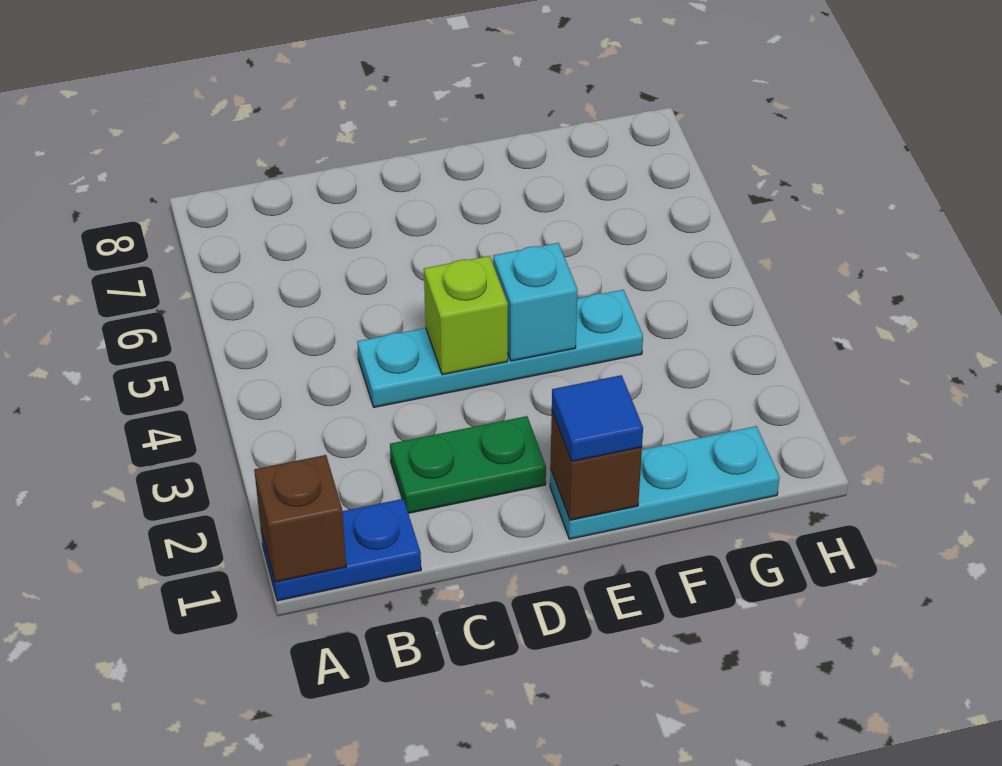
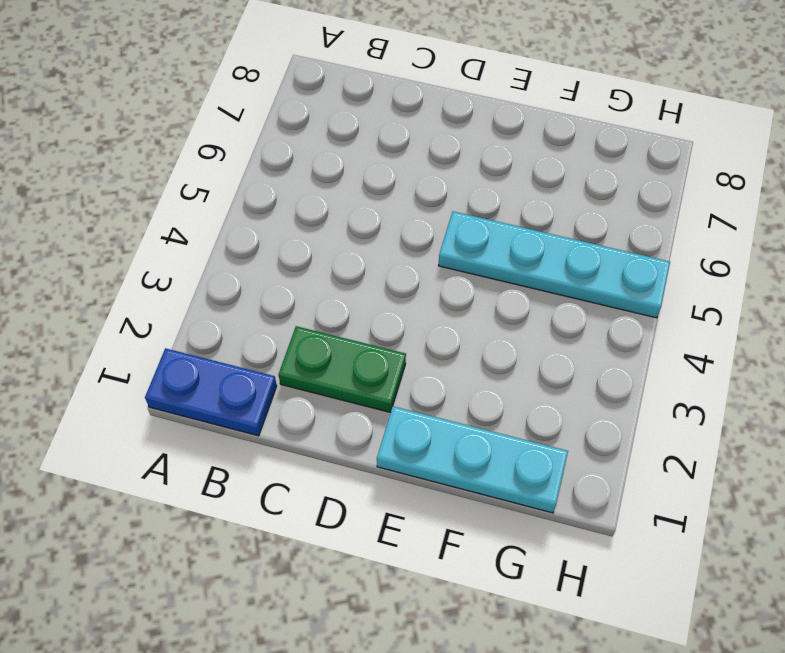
cyan 1x4 plate [439,211,670,318] -> cyan 1x4 plate moved to [357,290,643,407]
none -> brown 1x1 brick [254,455,346,582]
none -> lime 1x1 brick [424,256,508,375]

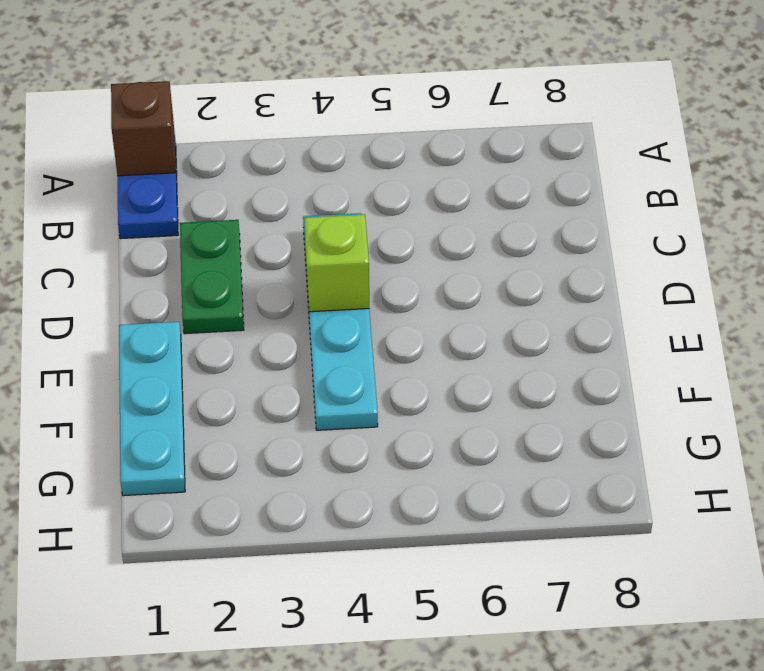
none -> brown 1x1 brick [550,411,642,520]
none -> cyan 1x1 brick [493,243,578,361]

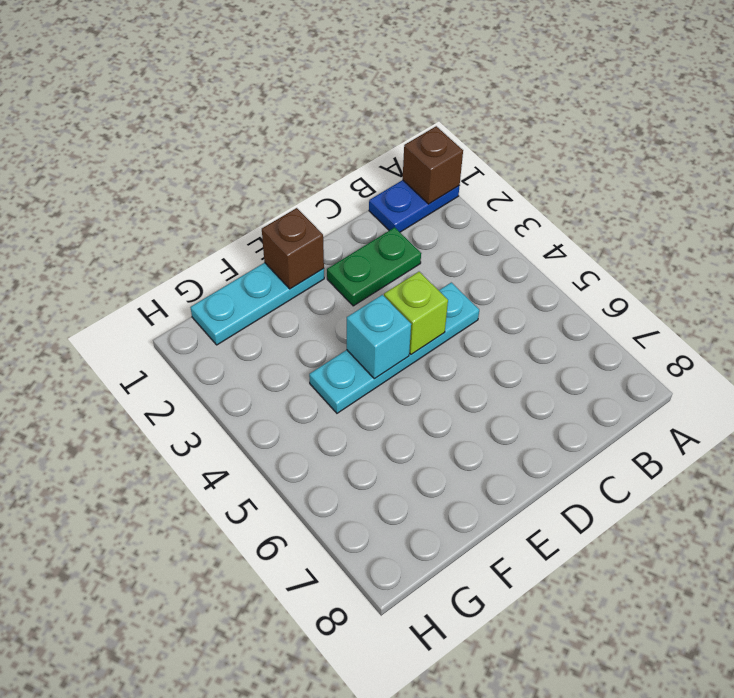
none -> blue 1x1 tile [552,375,643,462]

